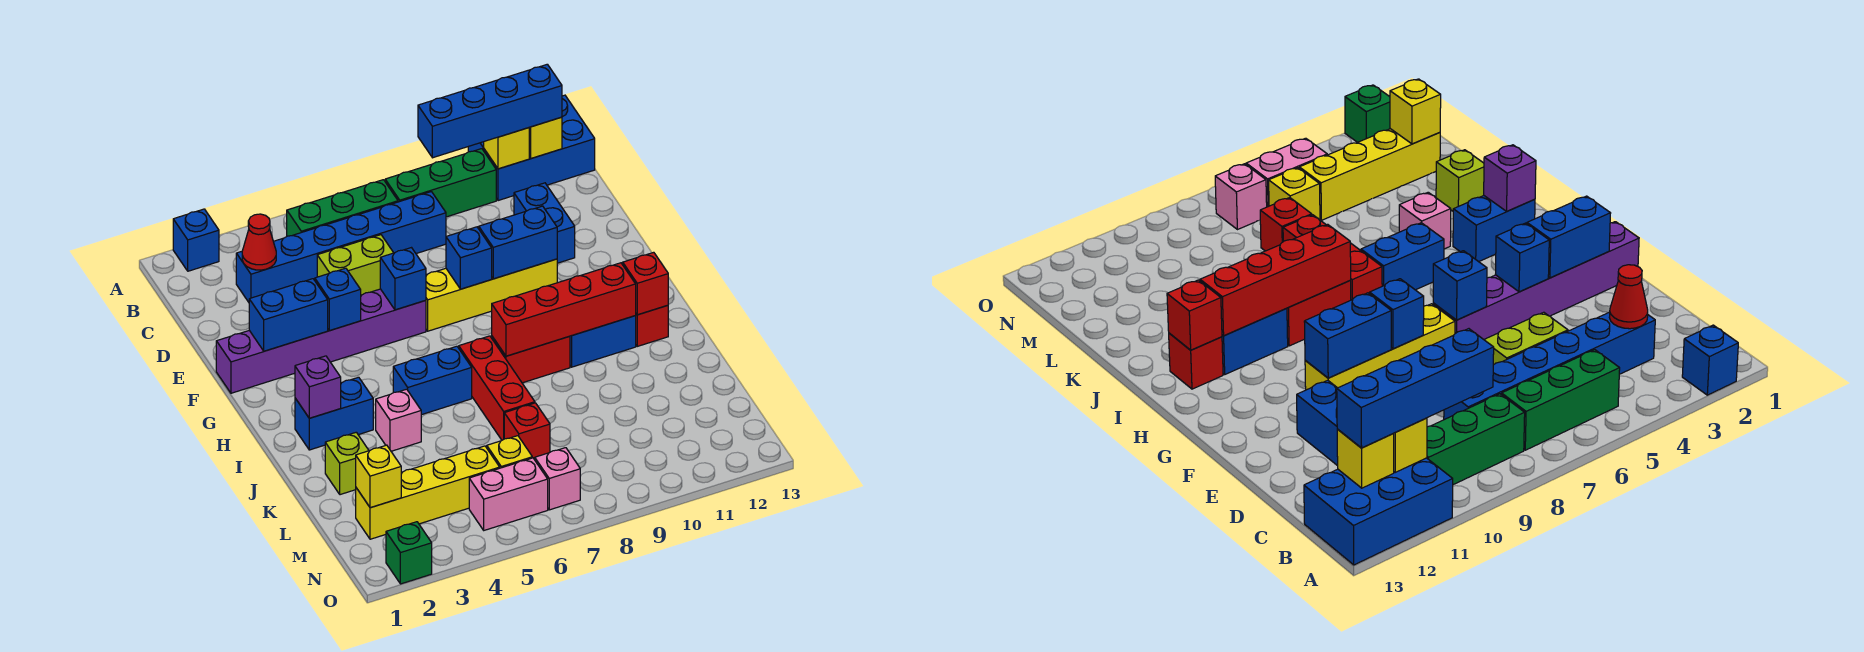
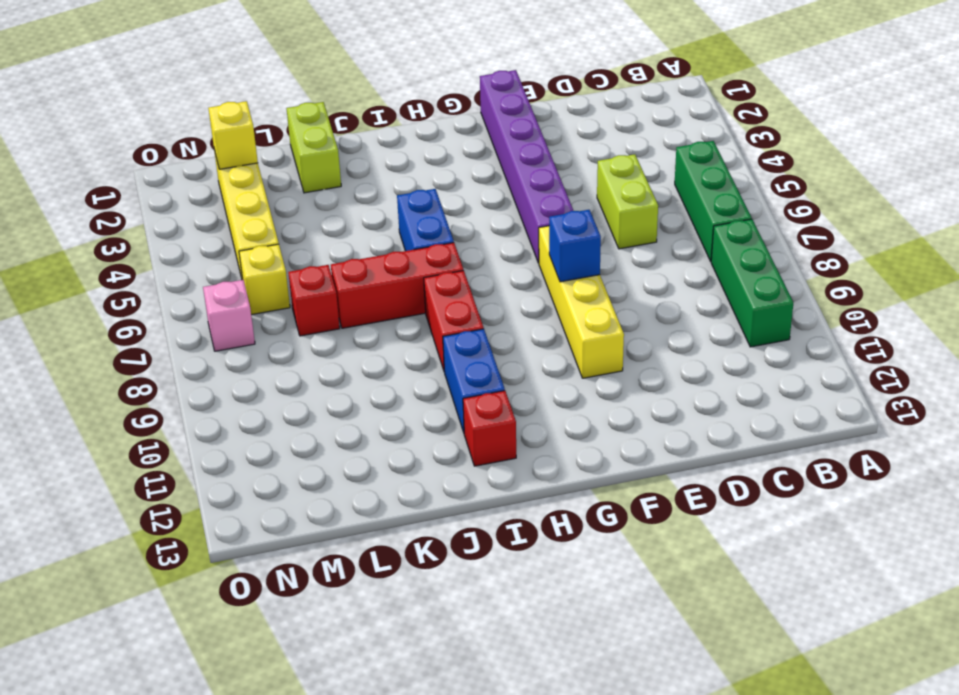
lime 1x2 brick [286,102,341,193] -> lime 1x1 brick [325,432,369,495]
none -> blue 1x1 brick [173,209,219,271]
none -> blue 2x3 brick [468,95,595,201]
none -> blue 1x6 brick [236,192,446,302]
none -> blue 1x2 brick [514,183,575,263]

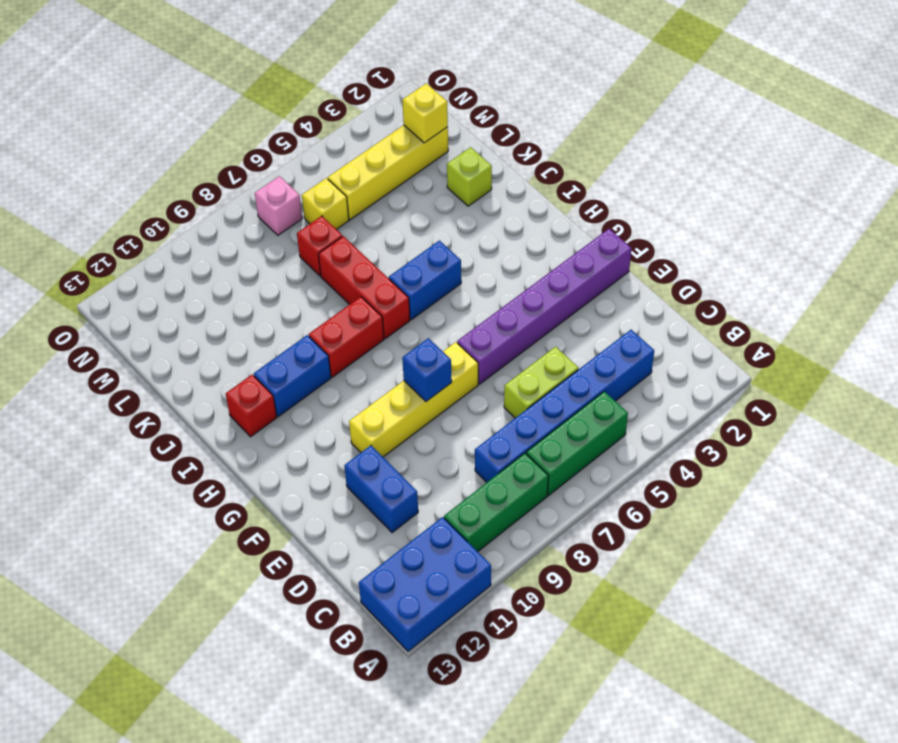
none -> blue 1x1 brick [173,209,219,271]
none -> blue 1x2 brick [295,377,373,450]
none -> pink 1x1 brick [376,389,421,451]
none -> pink 1x2 brick [469,458,548,530]

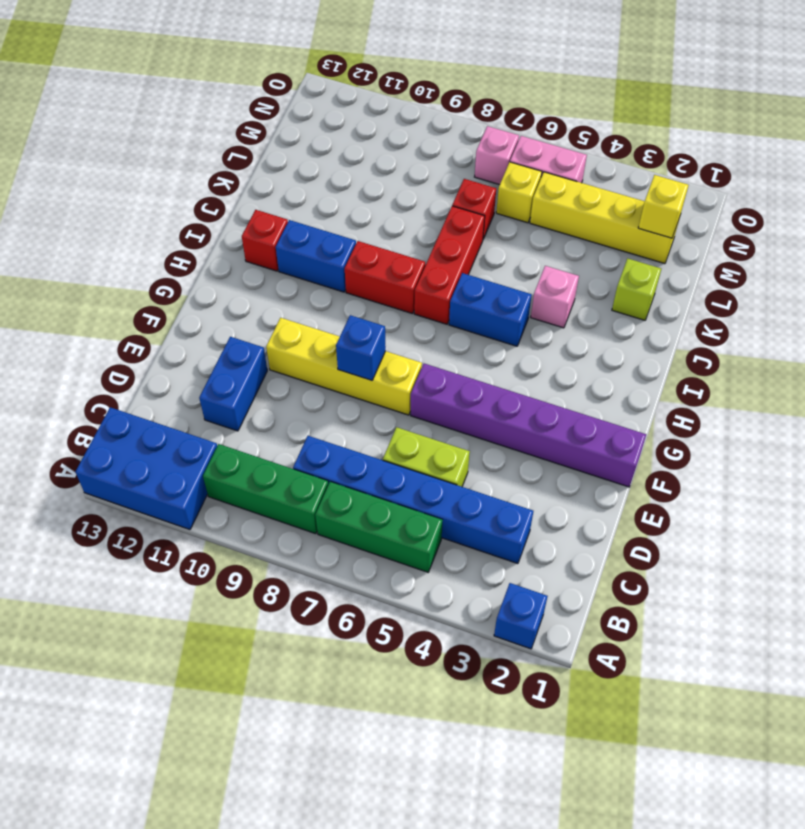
none -> blue 1x2 brick [295,377,373,450]
none -> green 1x1 brick [386,522,432,584]
none -> yellow 1x1 brick [484,128,529,169]
none -> yellow 1x1 brick [529,117,562,158]

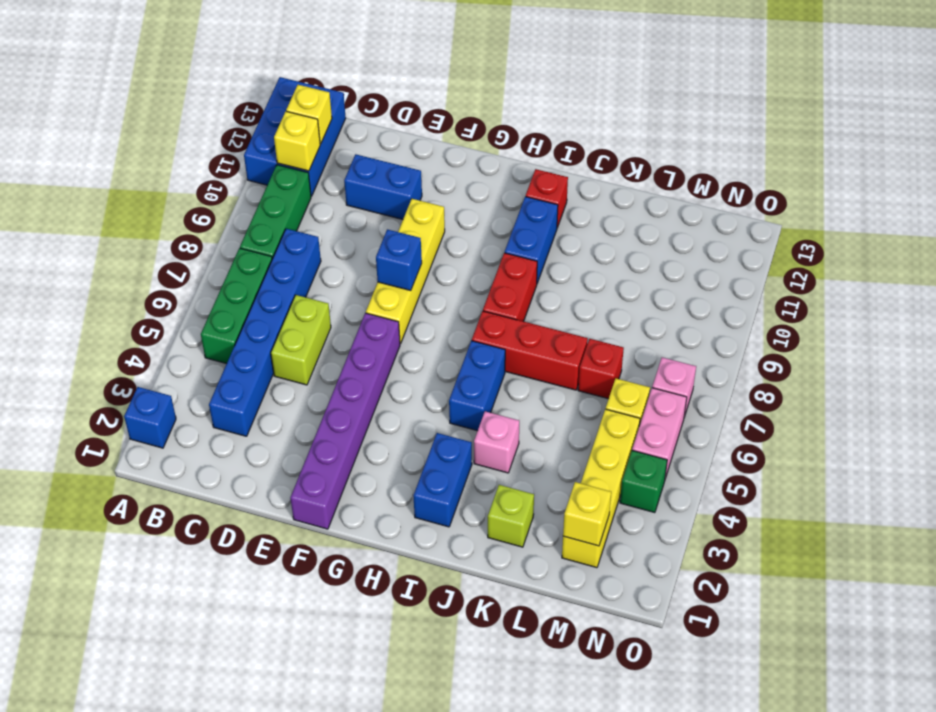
green 1x1 brick [620,451,667,513] -> green 1x1 brick moved to [386,522,432,584]
none -> red 1x1 cone [242,214,276,270]
none -> blue 1x2 brick [249,279,328,351]
none -> blue 1x1 brick [315,268,361,331]
none -> blue 1x1 brick [380,248,426,310]

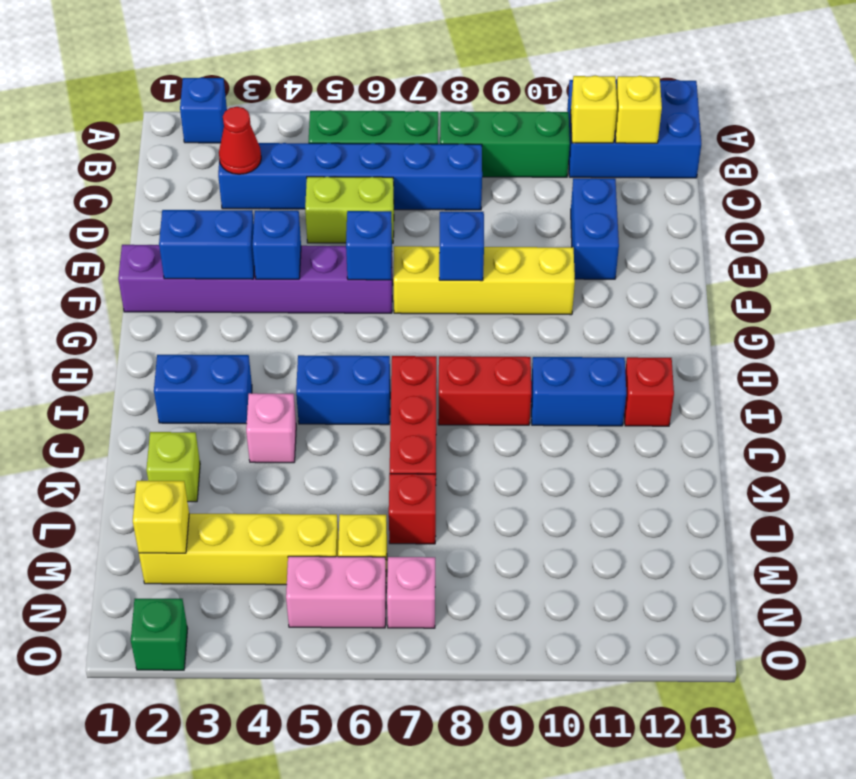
none -> blue 1x2 brick [479,206,557,279]
none -> purple 1x1 brick [295,356,341,418]
none -> red 1x4 brick [492,263,636,356]
none -> red 1x1 brick [623,252,668,315]

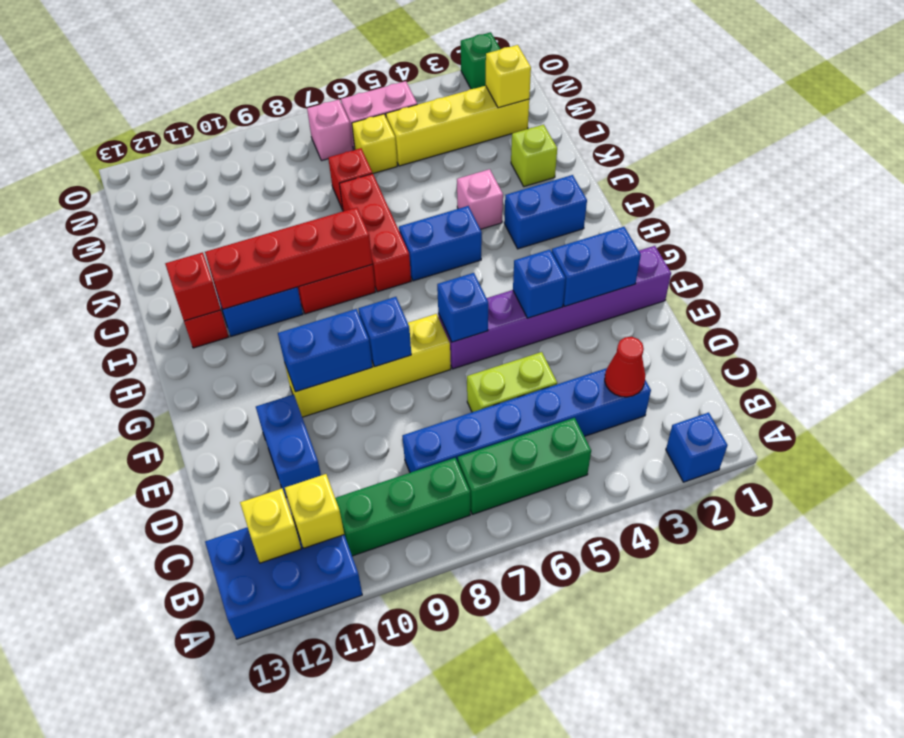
none -> purple 1x1 brick [295,356,341,418]
none -> blue 1x4 brick [418,64,562,158]

